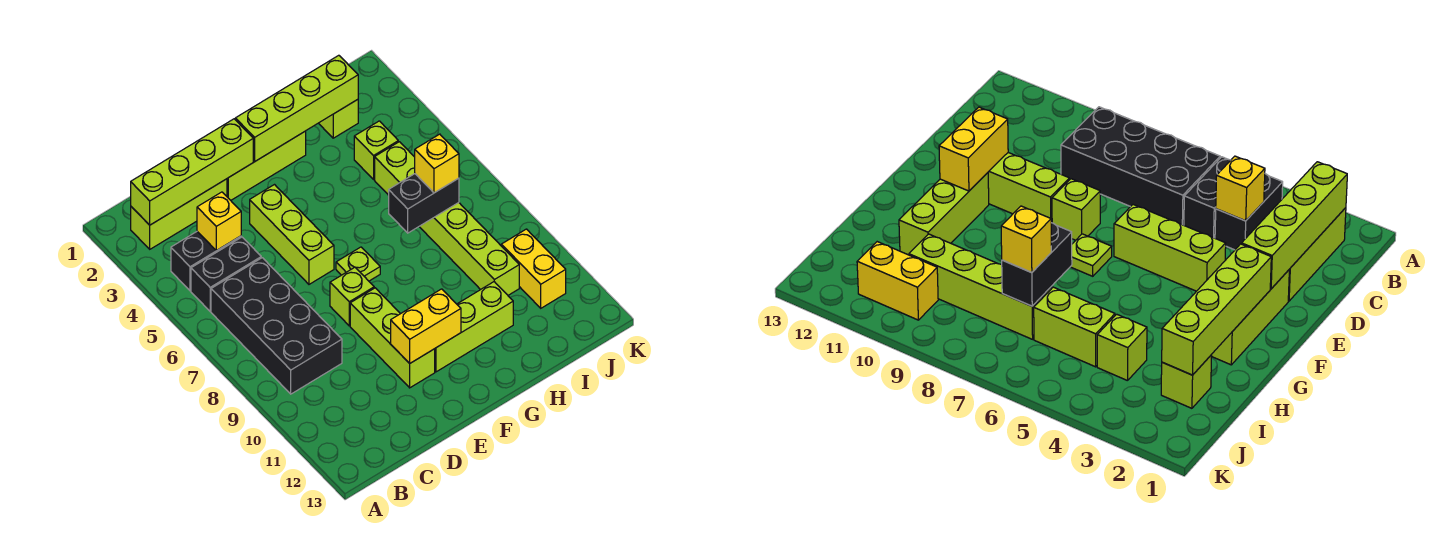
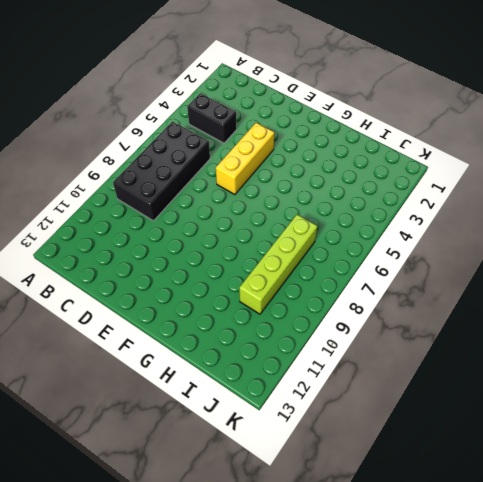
yellow 1x3 brick [216,123,274,195] -> lime 1x3 brick [250,185,334,284]
none -> lime 1x3 brick [131,179,227,249]
none -> black 1x2 brick [191,237,261,311]
none -> lime 1x3 brick [227,131,306,200]

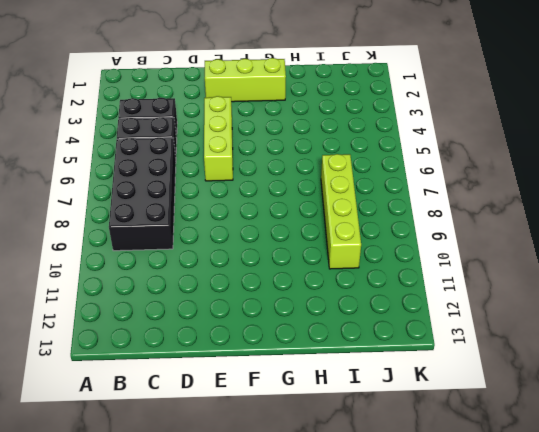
none -> lime 1x3 brick [131,179,227,249]
none -> lime 1x1 brick [330,267,374,326]
none -> lime 1x3 brick [350,288,435,388]

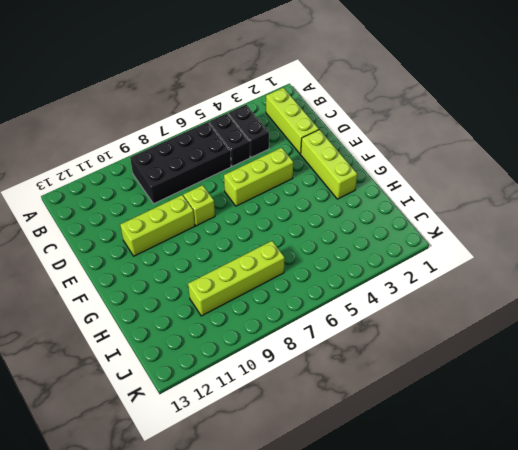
none -> lime 1x1 plate [336,247,380,281]
none -> lime 1x3 brick [435,282,513,372]
none -> lime 1x1 brick [319,99,358,138]

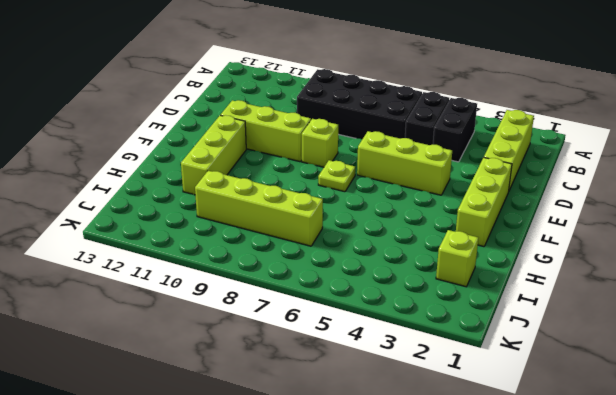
none -> lime 1x1 brick [354,121,398,179]
none -> lime 1x2 brick [375,142,415,195]
none -> yellow 1x2 brick [501,229,566,308]

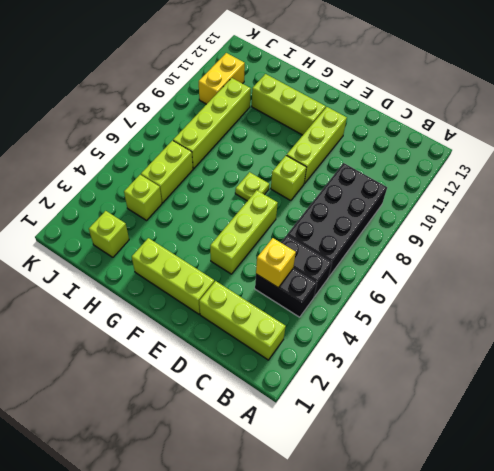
none -> lime 1x4 brick [131,119,253,225]
none -> yellow 1x2 brick [391,289,461,363]
none -> lime 1x4 brick [235,55,358,161]

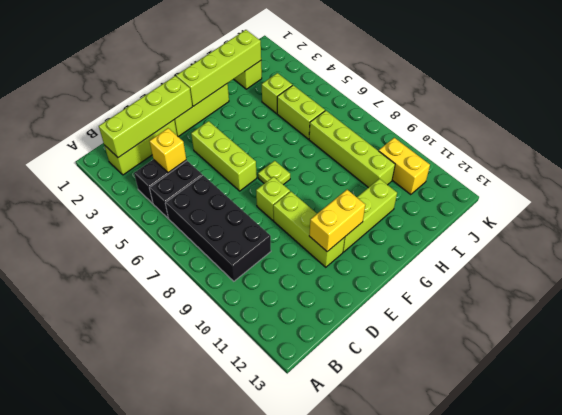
none -> black 1x2 brick [389,174,459,233]
none -> yellow 1x1 brick [415,134,459,193]

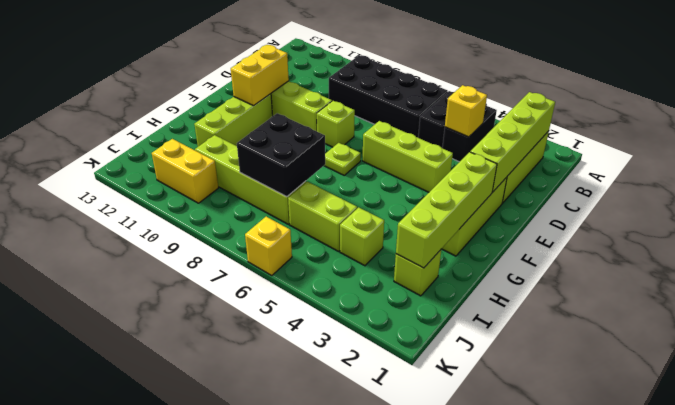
black 2x2 brick [237,113,325,197] -> black 1x2 brick [389,174,459,233]
yellow 1x1 brick [245,217,292,276] -> yellow 1x1 brick moved to [415,134,459,193]

